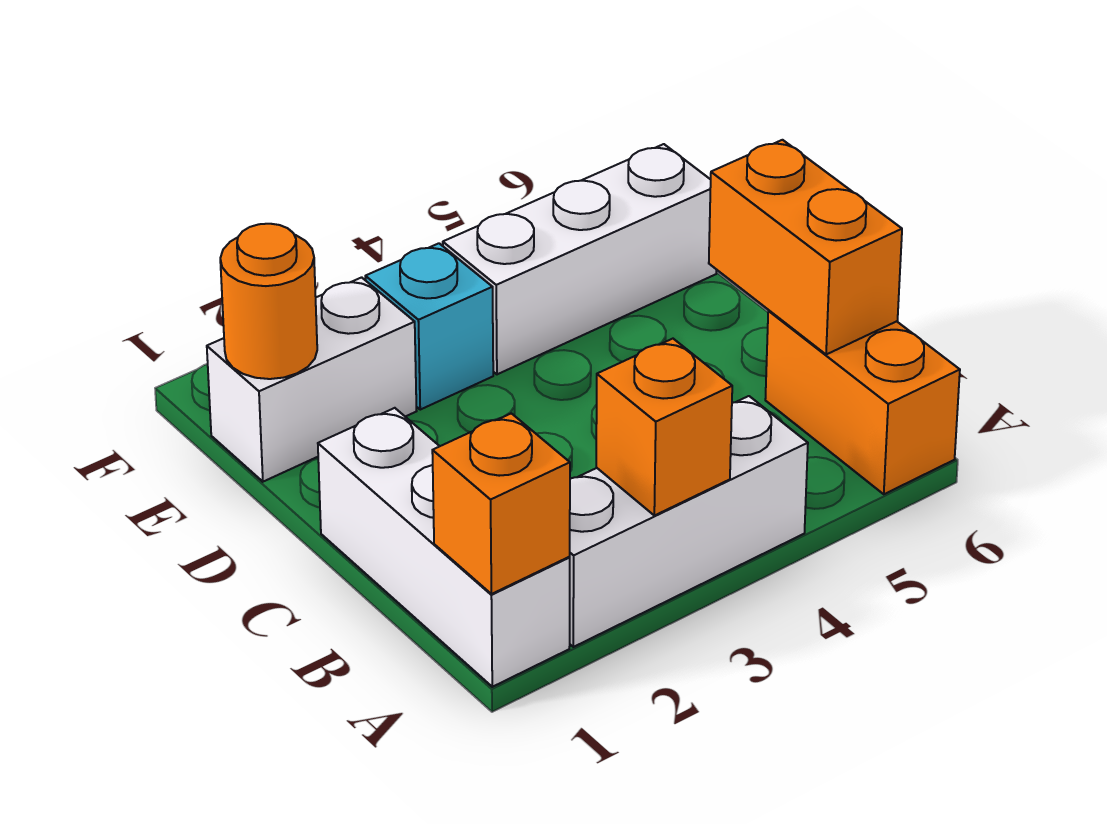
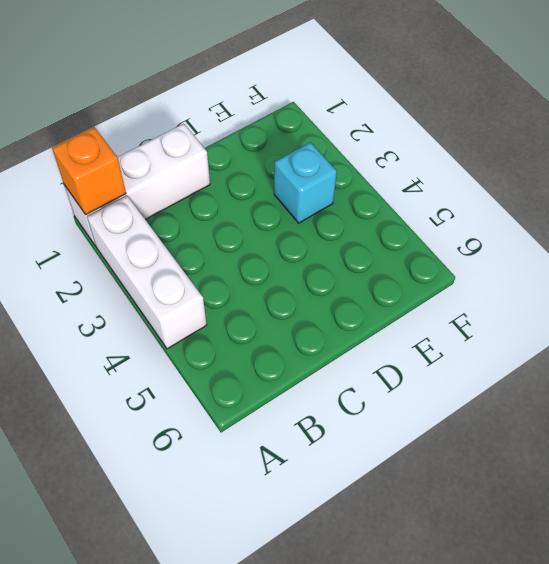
none -> orange 1x2 brick [765,311,960,494]
none -> white 1x2 brick [207,277,416,482]

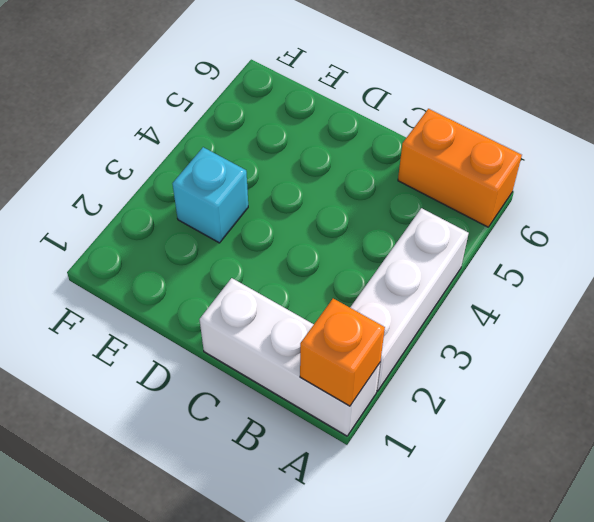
none -> white 1x2 brick [207,277,416,482]
none -> white 1x3 brick [443,144,716,374]

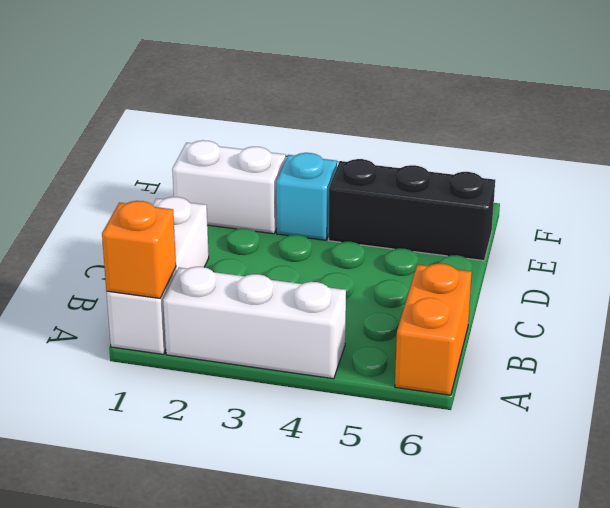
black 1x3 brick [329,159,495,261] -> white 1x3 brick [443,144,716,374]
none -> orange 1x1 brick [596,339,732,516]
none -> orange 1x2 brick [709,140,902,355]

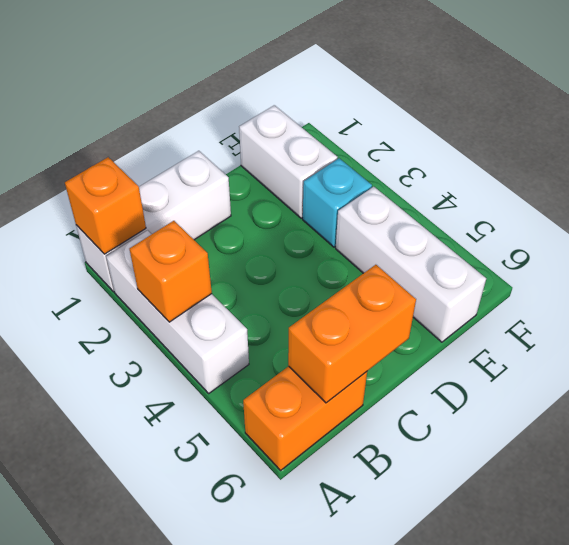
none -> orange 1x1 round brick [220,224,317,379]

